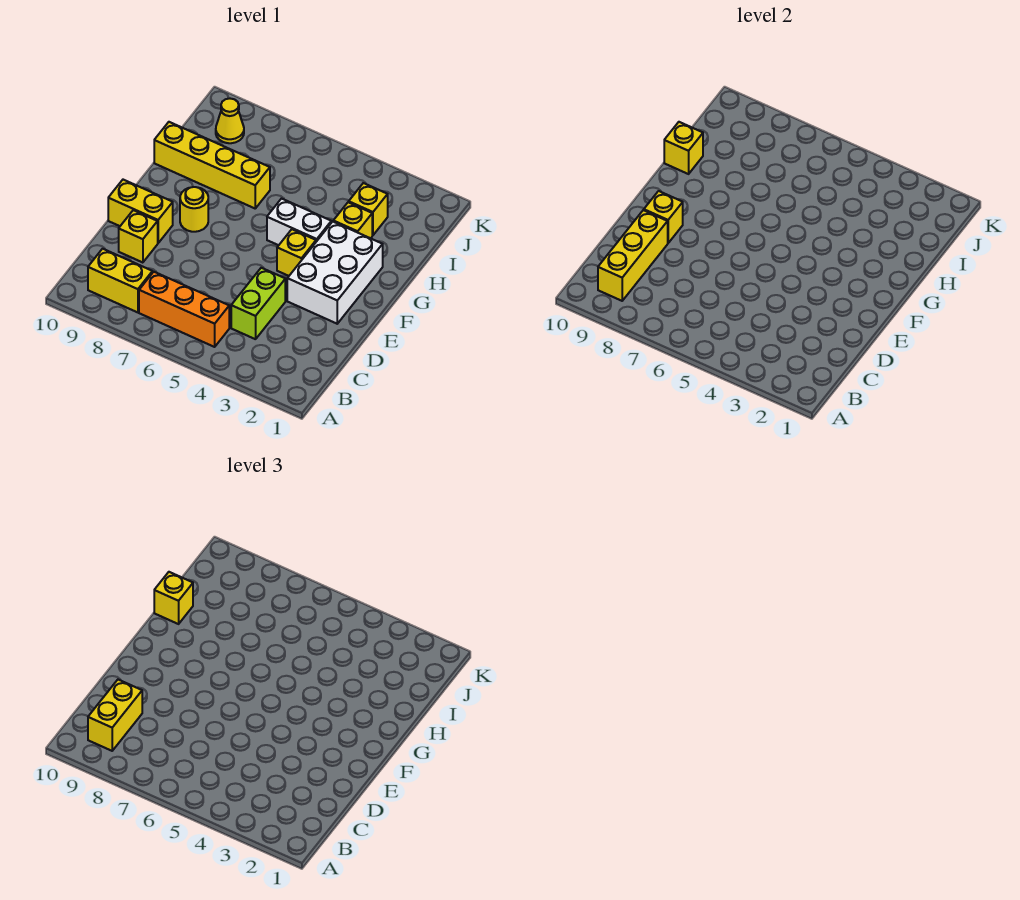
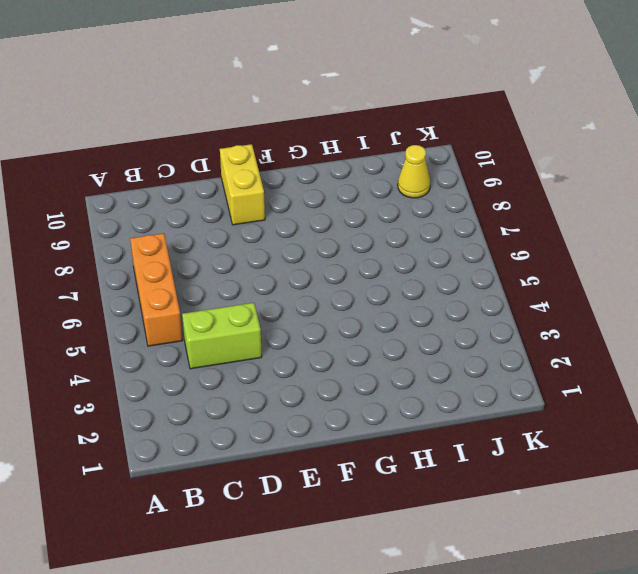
none -> yellow 1x2 brick [88,249,152,312]
none -> yellow 1x1 brick [119,210,158,263]
none -> white 2x3 brick [287,222,383,324]

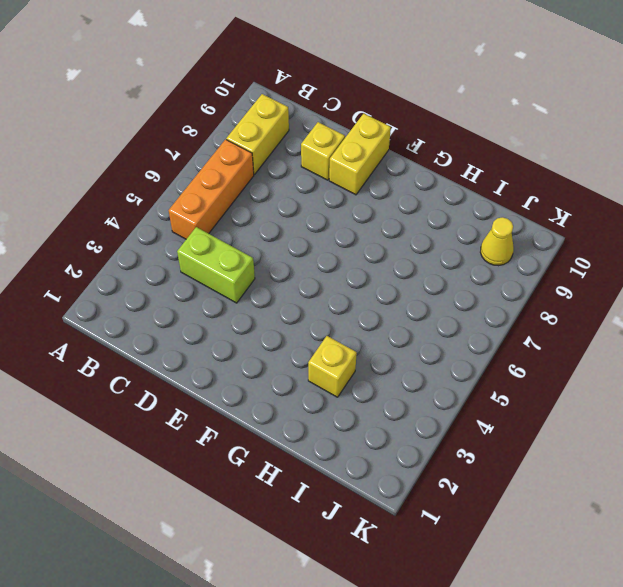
none -> white 2x3 brick [287,222,383,324]
none -> yellow 1x1 brick [277,229,316,276]
none -> yellow 1x1 round brick [180,187,208,232]

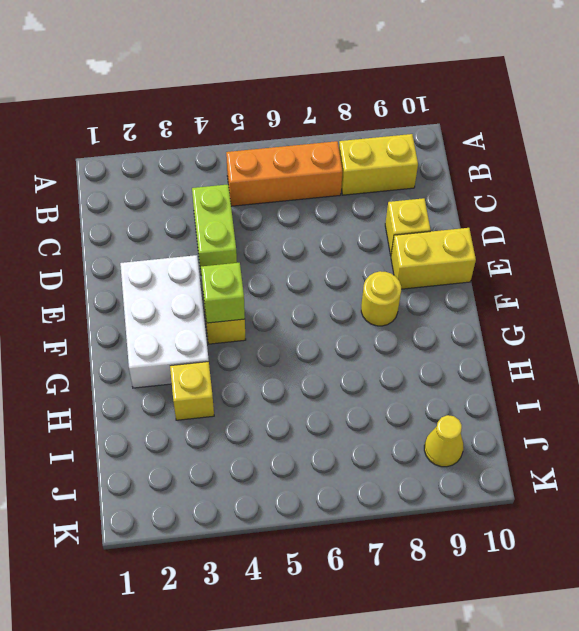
lime 1x1 brick [201,263,245,323] -> none
none -> white 1x2 brick [267,199,331,245]
none -> yellow 1x4 brick [154,122,270,208]
none -> yellow 1x1 brick [349,183,388,235]

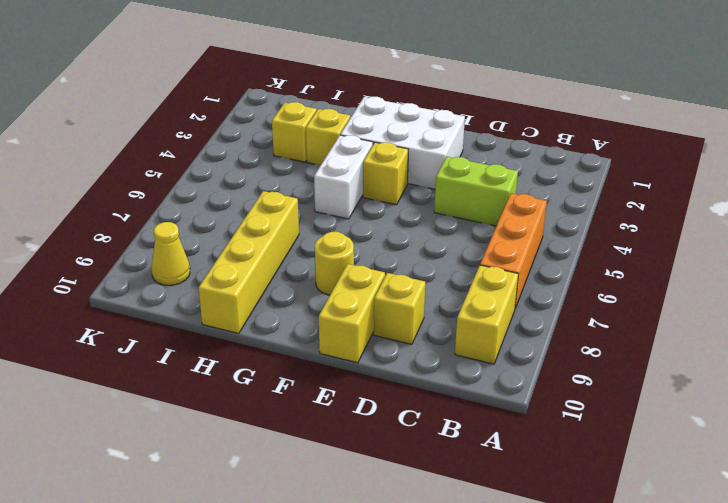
none -> yellow 1x3 brick [598,210,668,301]
none -> yellow 1x1 brick [644,191,683,243]
none -> yellow 1x1 brick [664,122,703,174]

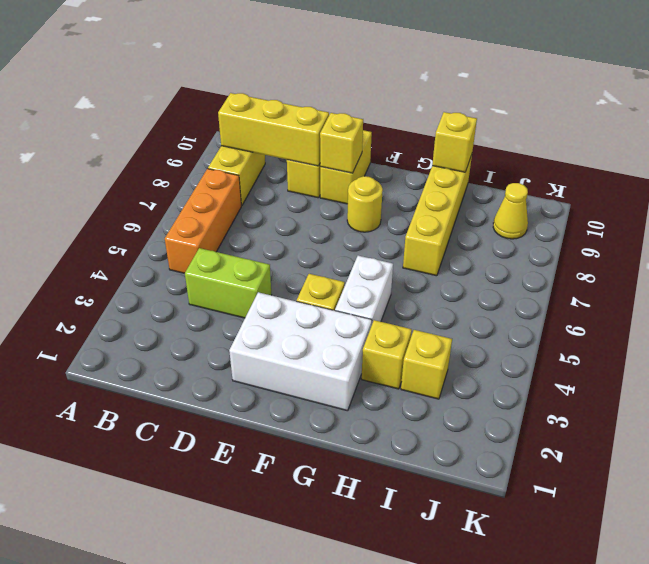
none -> yellow 1x2 brick [88,680,142,751]
none -> yellow 1x1 brick [154,572,193,624]

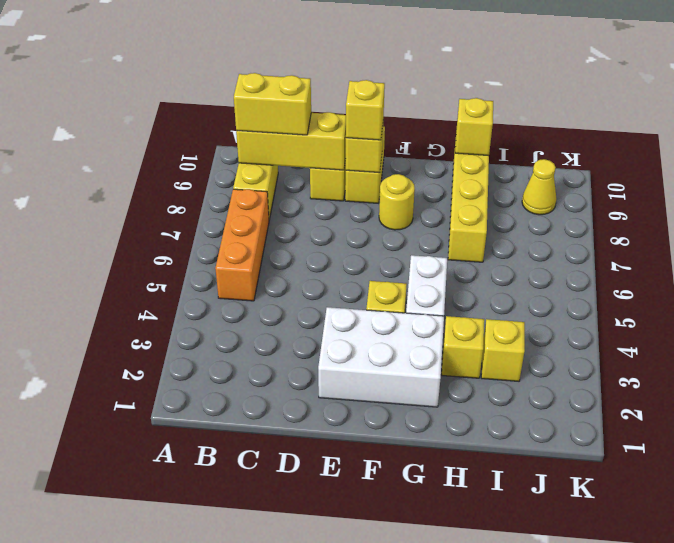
yellow 1x1 brick [346,80,385,140] -> yellow 1x1 brick moved to [154,572,193,624]
none -> lime 1x2 brick [231,268,285,339]

